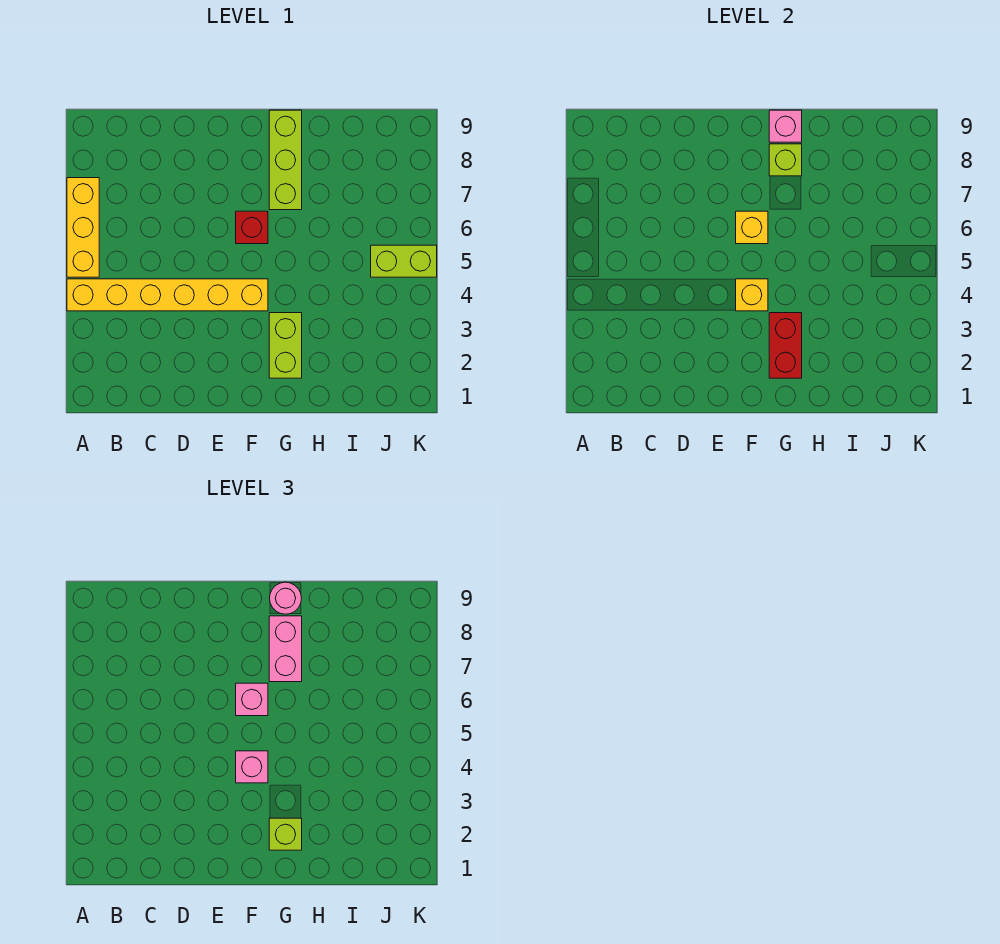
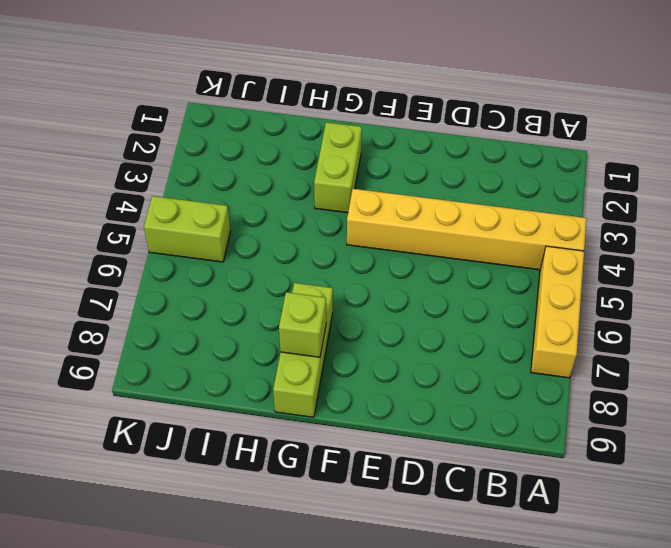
none -> red 1x1 brick [236,211,268,244]
none -> yellow 1x1 brick [736,279,768,311]
none -> yellow 1x1 brick [736,211,768,244]

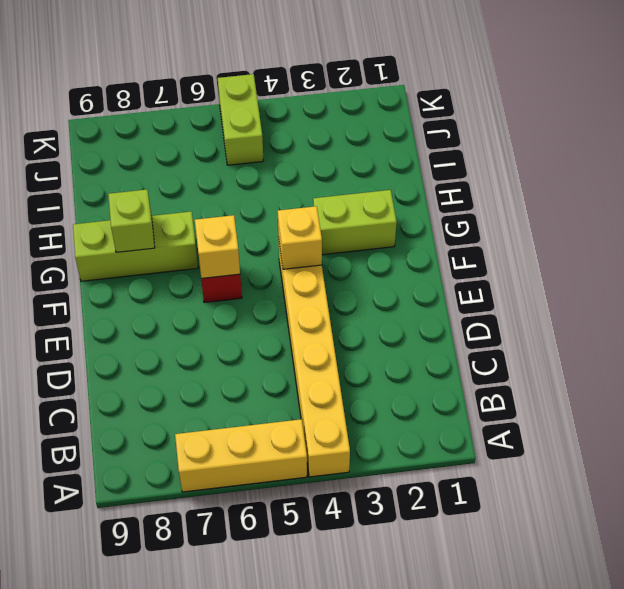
none -> red 1x2 brick [769,313,802,378]
none -> pink 1x1 brick [769,110,802,142]
none -> pink 1x1 brick [236,751,268,783]

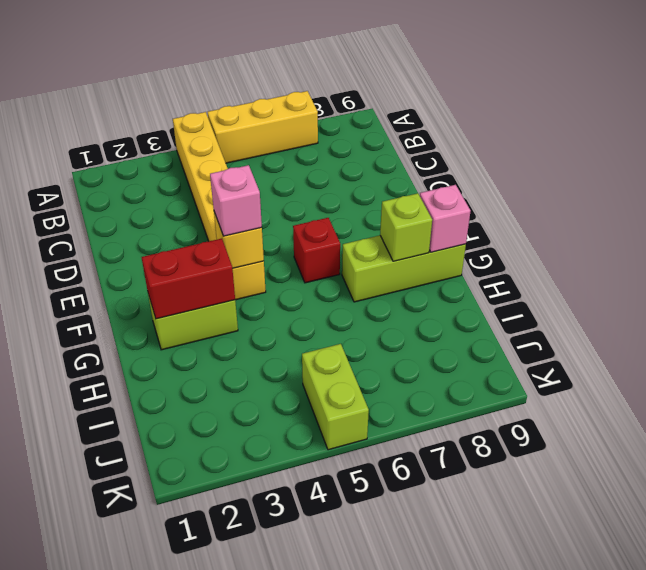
none -> yellow 1x1 brick [736,211,768,244]
none -> pink 1x1 brick [236,683,268,716]
none -> lime 1x1 brick [269,818,302,850]

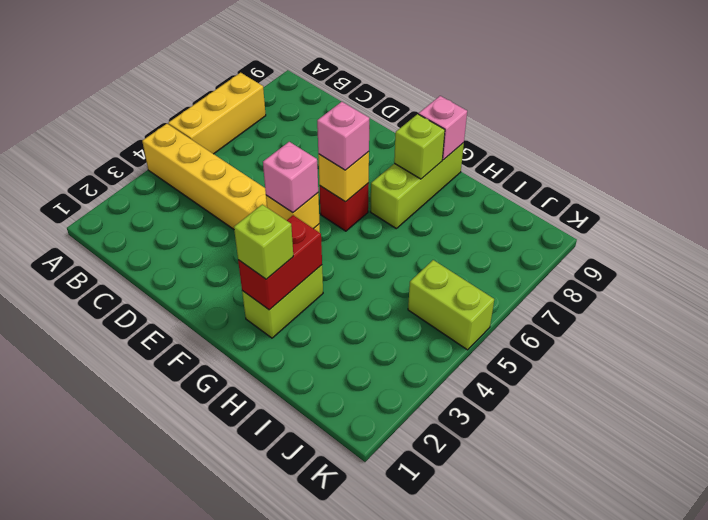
none -> pink 1x2 brick [269,616,302,682]
none -> pink 1x1 round brick [270,582,302,614]

